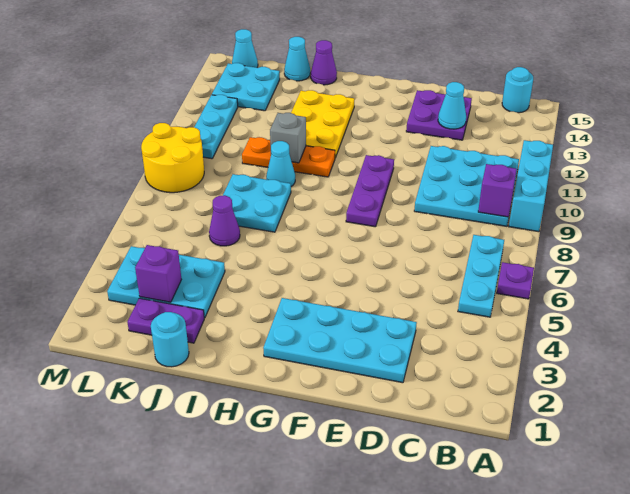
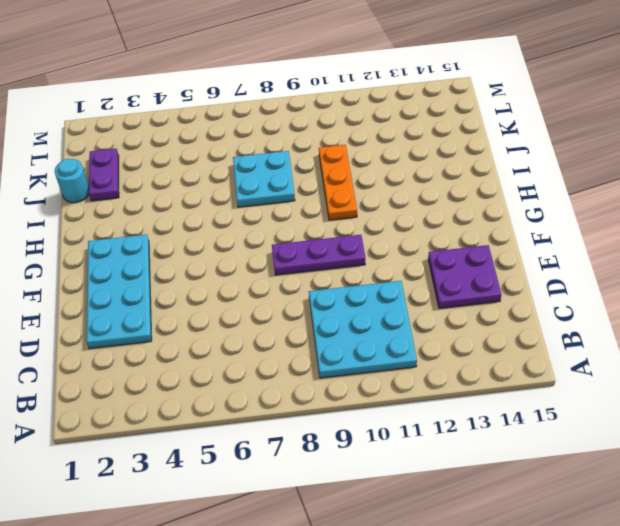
none -> purple 1x1 plate [497,262,534,299]
none -> cyan 1x3 brick [509,140,553,232]
none -> cyan 1x3 plate [458,235,504,317]

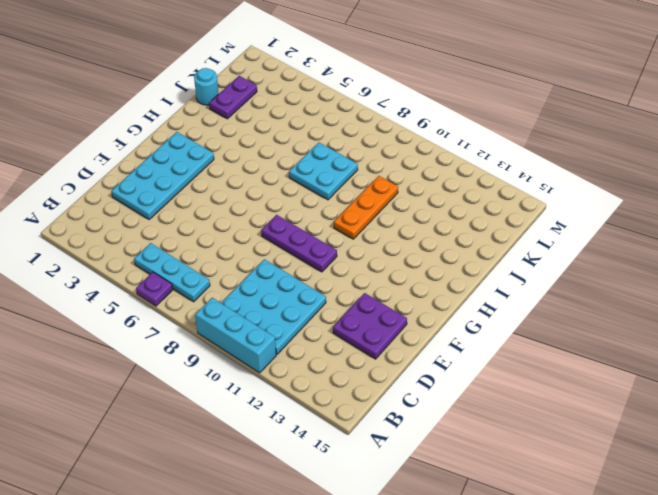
none -> cyan 1x1 round brick [502,67,533,113]
none -> yellow 2x3 plate [291,90,355,158]
none -> cyan 1x1 cone [266,141,295,186]

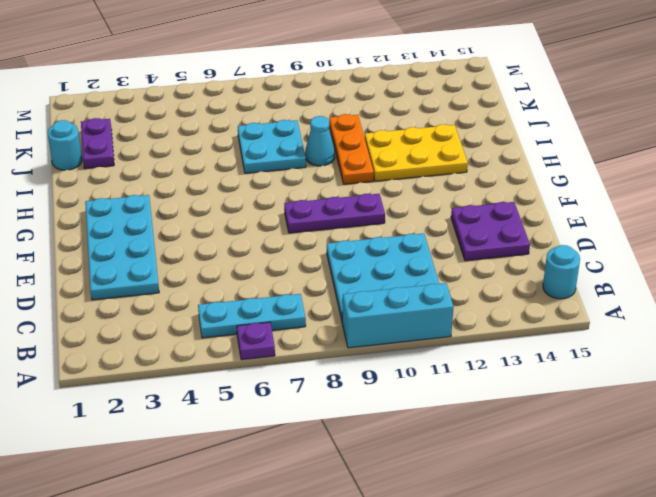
none -> purple 1x1 cone [311,40,337,85]
none -> cyan 2x3 plate [107,246,225,318]
none -> purple 1x1 cone [209,195,240,246]

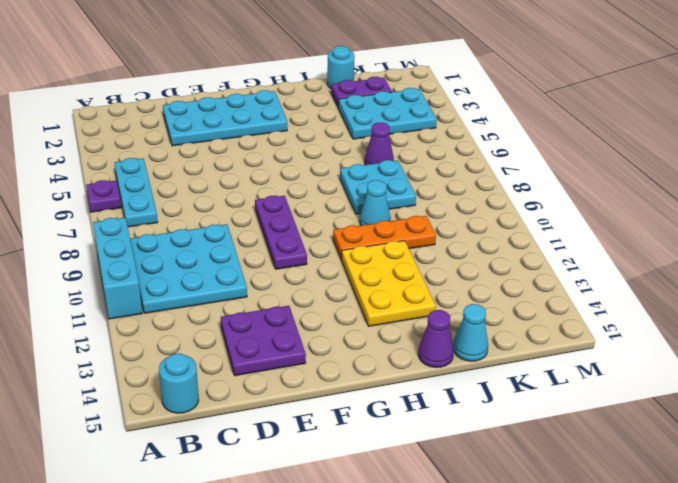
none -> cyan 2x2 plate [212,63,280,111]
none -> yellow 2x2 round brick [141,123,204,193]
none -> cyan 1x3 plate [194,95,238,159]

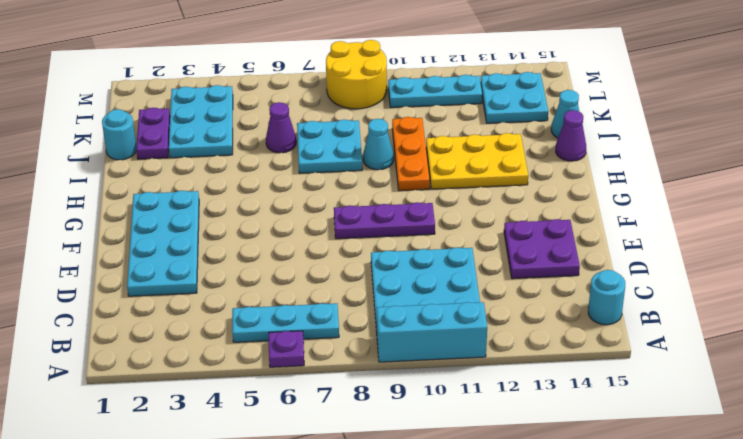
none -> cyan 1x1 cone [232,29,258,67]
none -> purple 1x1 brick [478,164,517,217]
none -> cyan 1x1 cone [438,82,466,129]

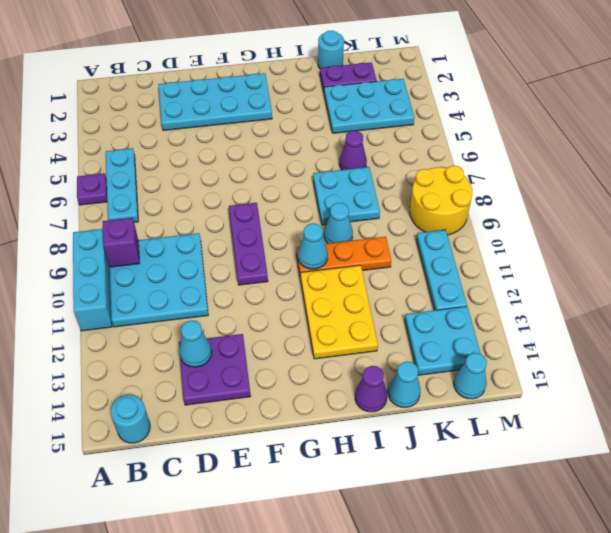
cyan 1x1 cone [298,223,328,269] -> none
none -> grey 1x1 brick [270,113,306,163]
none -> purple 1x1 brick [135,245,181,302]

